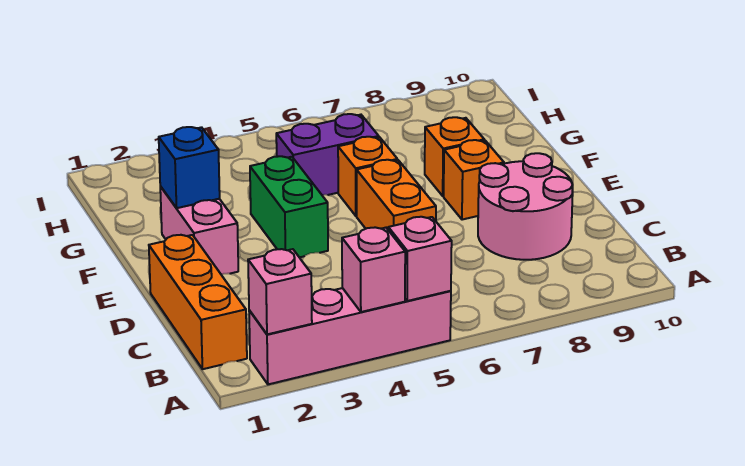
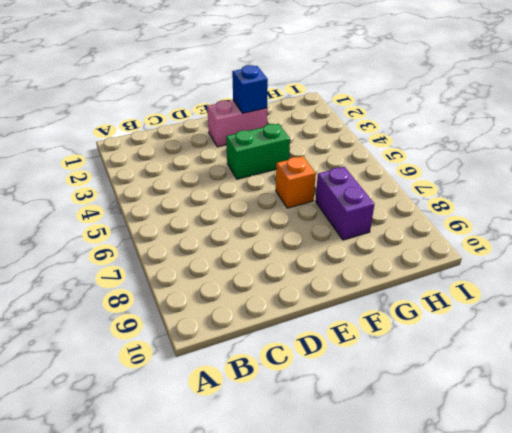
purple 1x2 brick [316,167,374,240] -> purple 1x2 brick moved to [276,114,379,195]
none -> pink 1x4 brick [249,288,451,384]
none -> orange 1x3 brick [149,235,247,369]
none -> pink 2x2 round brick [478,153,573,260]

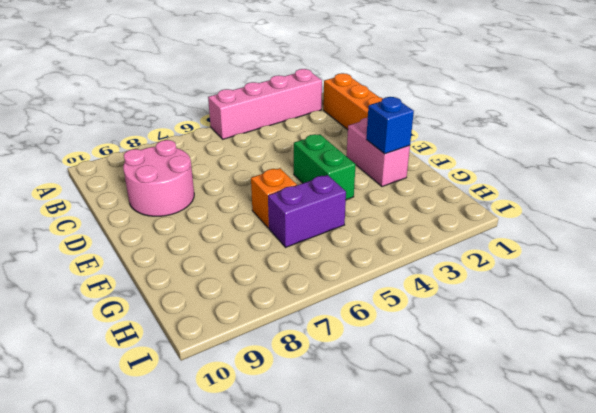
none -> orange 1x2 brick [357,160,436,229]
none -> orange 1x1 brick [444,140,504,220]
none -> orange 1x1 brick [425,117,484,196]

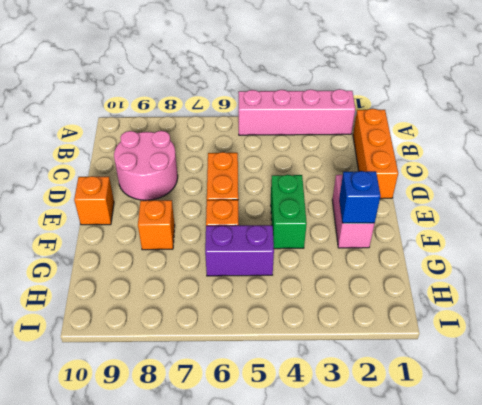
orange 1x1 brick [74,176,114,225] -> orange 1x1 brick moved to [444,140,504,220]
none -> pink 1x1 brick [248,249,312,334]
none -> pink 1x1 brick [342,227,405,312]
none -> pink 1x1 brick [388,217,452,301]

